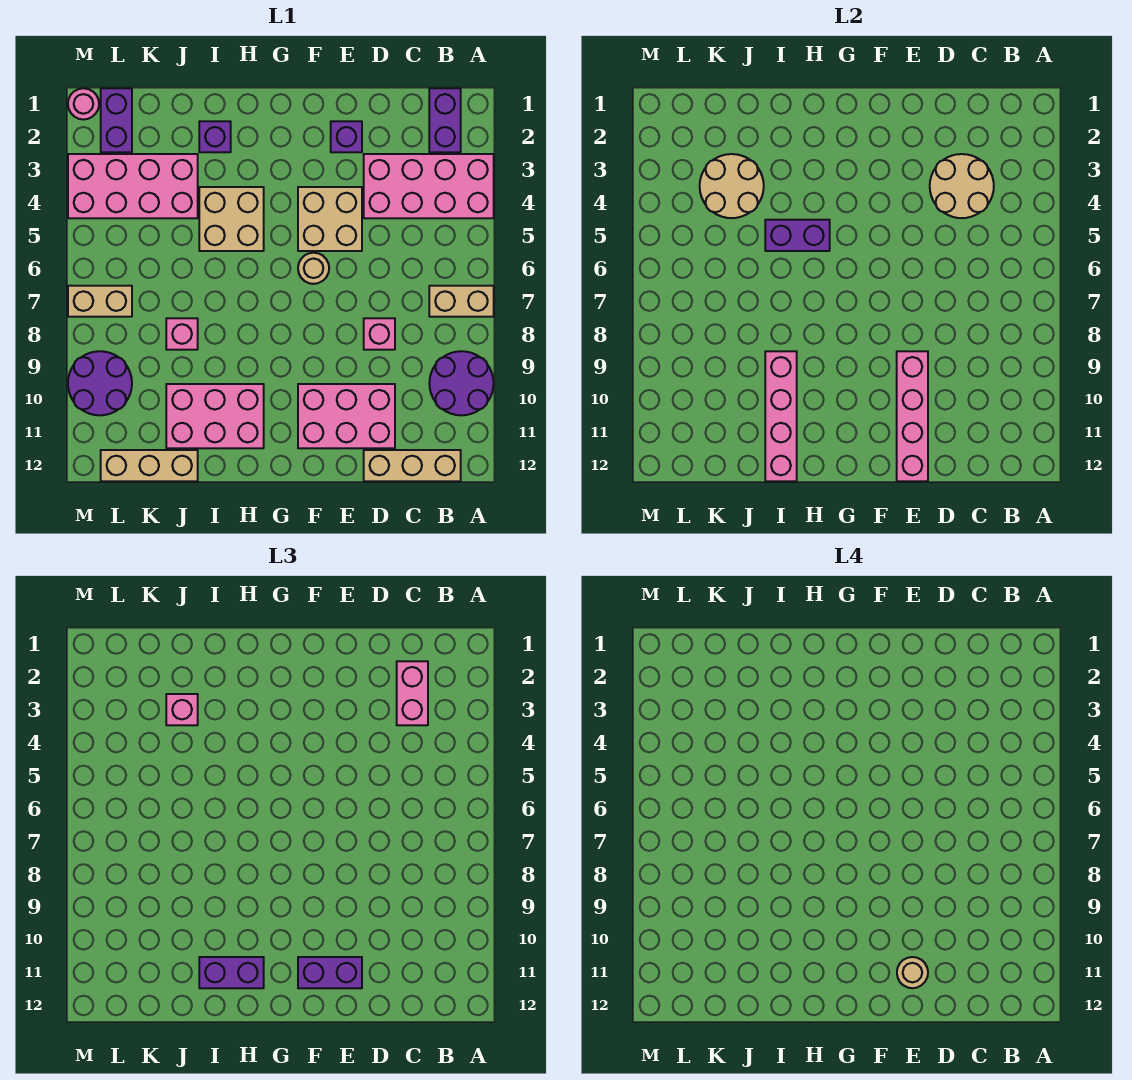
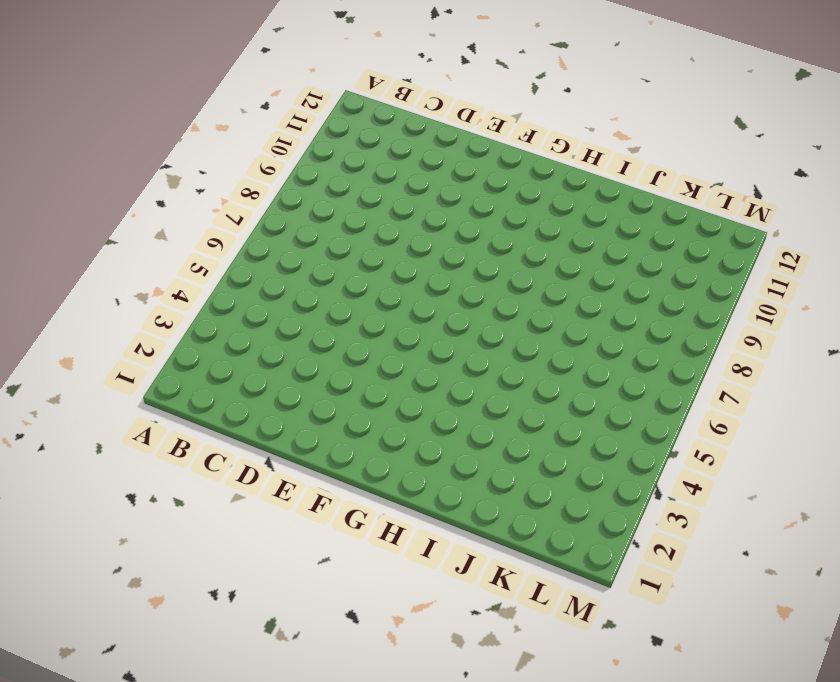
none -> pink 2x4 brick [364,154,494,218]
none -> tan 1x2 brick [429,286,494,317]
none -> purple 2x2 round brick [429,351,494,415]
none -> purple 1x2 brick [429,88,461,152]

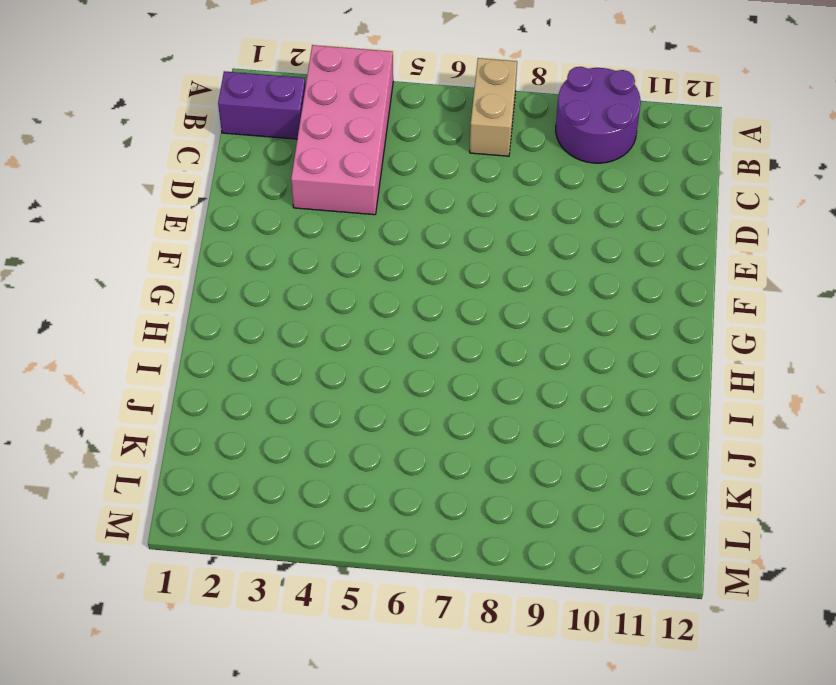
none -> tan 1x3 brick [364,450,461,481]
none -> pink 1x1 brick [364,318,395,350]
none -> pink 2x3 brick [298,384,395,448]
none -> purple 1x1 brick [331,121,362,152]

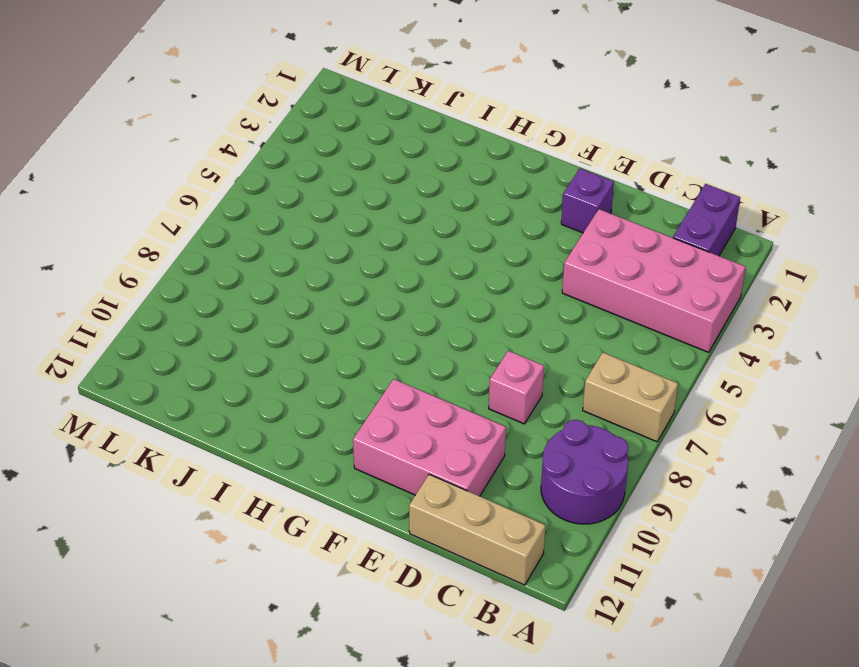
none -> tan 2x2 brick [298,187,362,251]
none -> tan 1x1 round brick [298,253,329,284]
none -> tan 2x2 brick [199,187,264,251]
none -> pink 2x3 brick [166,384,264,448]

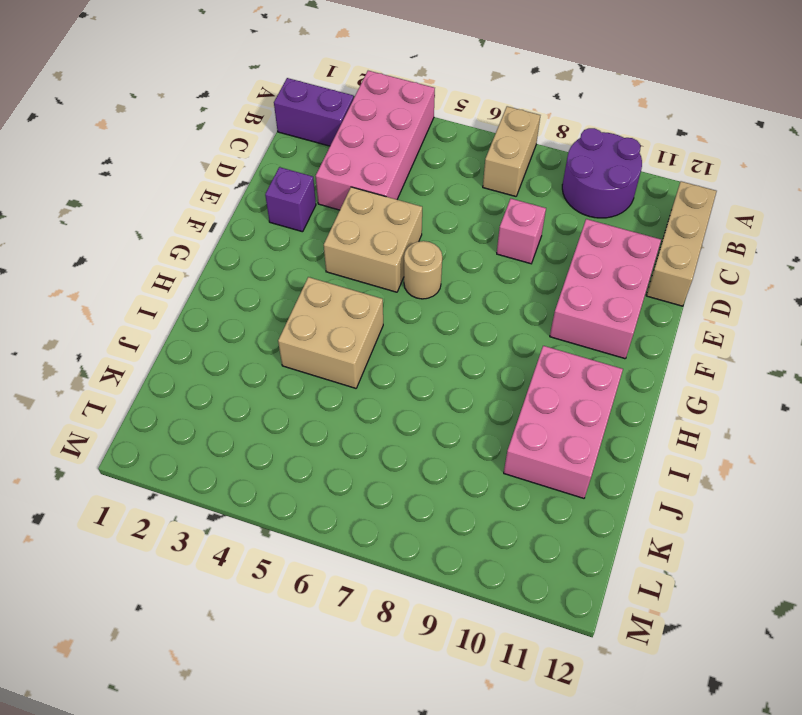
none -> purple 1x1 brick [199,121,231,152]
none -> pink 2x4 brick [68,154,198,218]
none -> pink 1x1 brick [166,318,198,350]
none -> tan 1x3 brick [101,450,198,481]

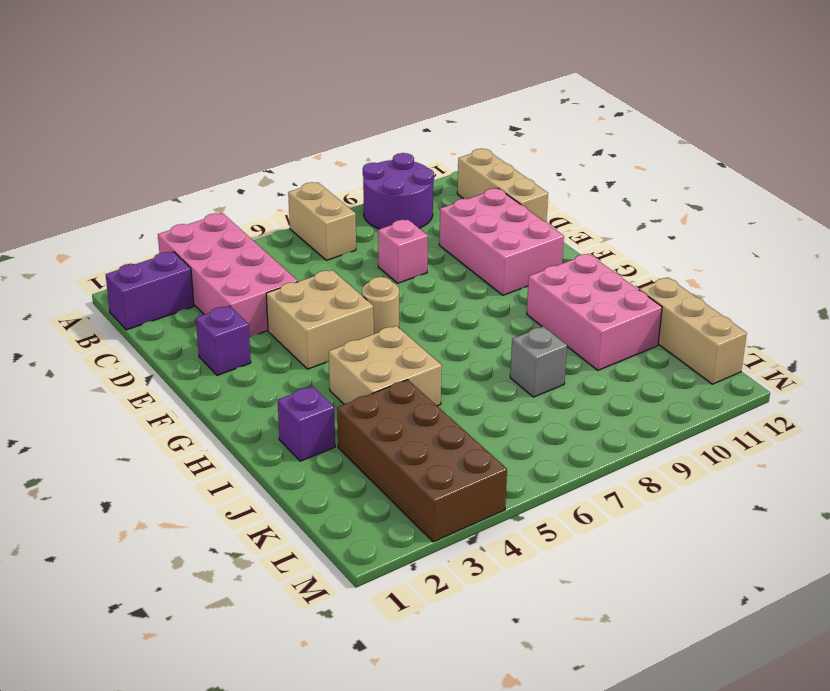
brown 2x4 brick [337,380,507,542] -> pink 2x4 brick [68,154,198,218]
grey 1x1 brick [510,326,567,397] -> pink 1x1 brick [166,318,198,350]
none -> purple 1x2 brick [101,88,132,152]
none -> tan 1x2 brick [68,286,132,317]
none -> purple 2x2 round brick [68,351,132,415]
none -> pink 1x1 round brick [68,88,99,120]

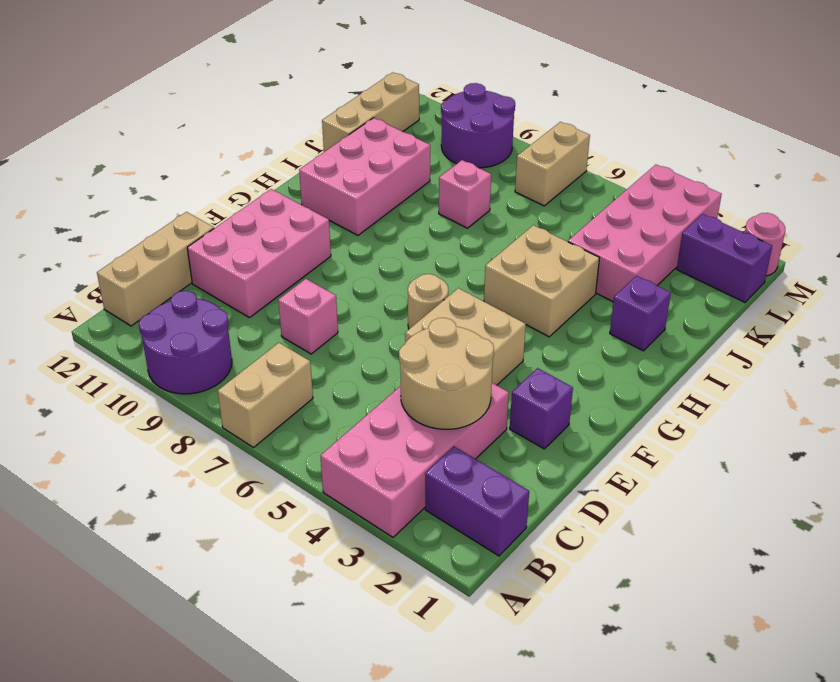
none -> pink 1x4 brick [897,351,928,481]
none -> purple 1x2 brick [765,220,830,251]
none -> pink 1x4 brick [765,351,797,481]
none -> tan 2x2 round brick [700,154,764,218]

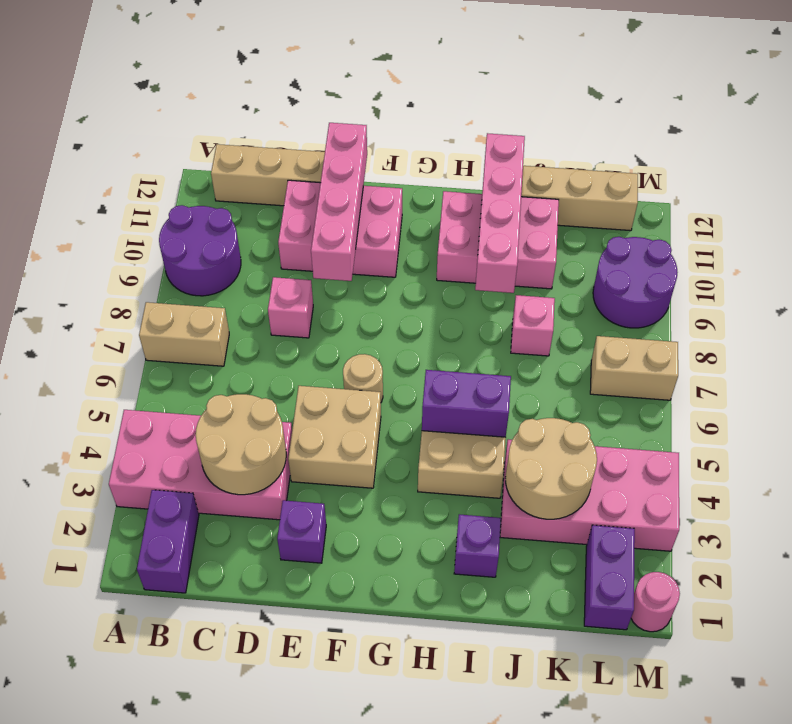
none -> pink 1x2 brick [397,661,428,725]
none -> purple 1x2 brick [298,957,362,988]
none -> purple 1x2 brick [199,957,264,988]
none -> pink 1x1 brick [166,694,198,725]

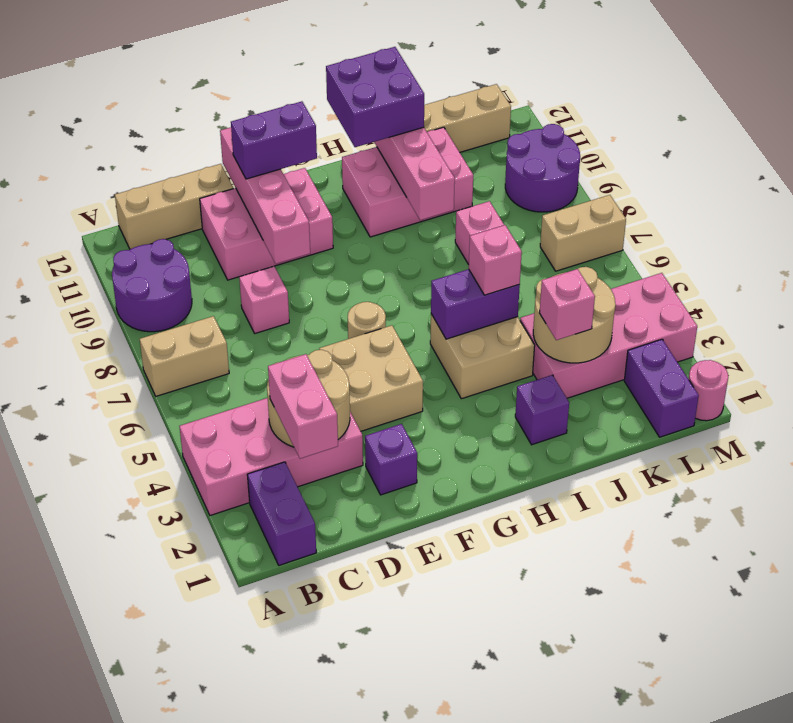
purple 2x2 brick [326,47,424,147] -> purple 1x2 brick [199,957,264,988]
pink 1x1 brick [469,225,522,295] -> none
none -> tan 1x1 round brick [897,957,928,988]

